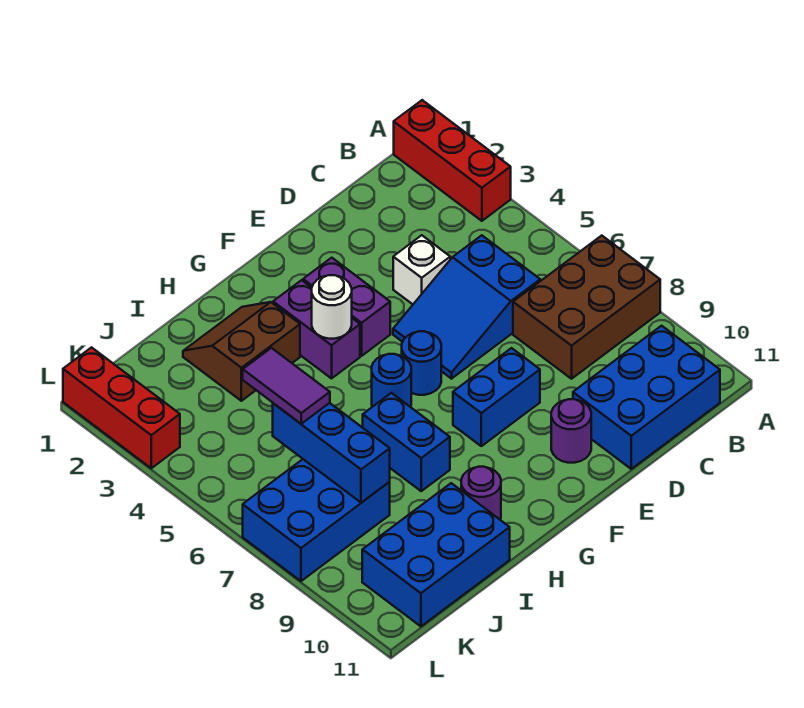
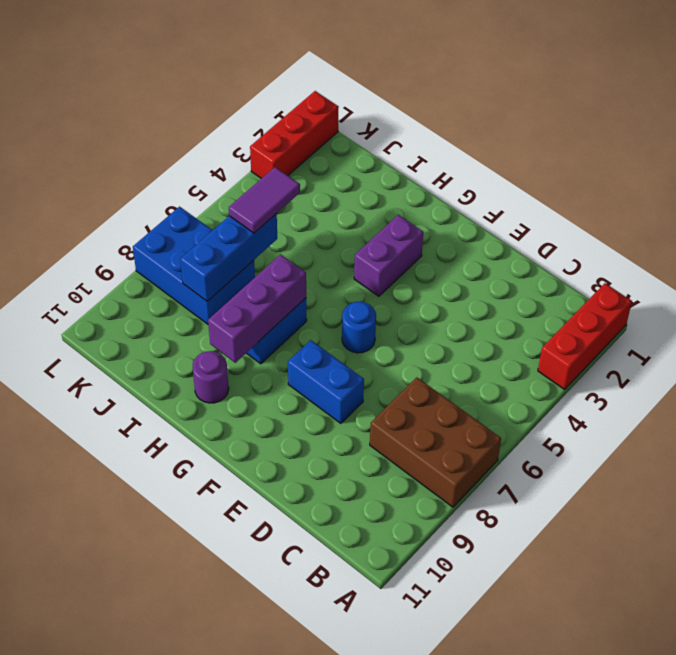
purple 1x3 brick [208,255,306,363] -> none
none -> blue 2x3 brick [573,326,720,469]
none -> blue 2x3 slope [393,235,540,379]
none -> white 1x1 brick [393,235,450,304]

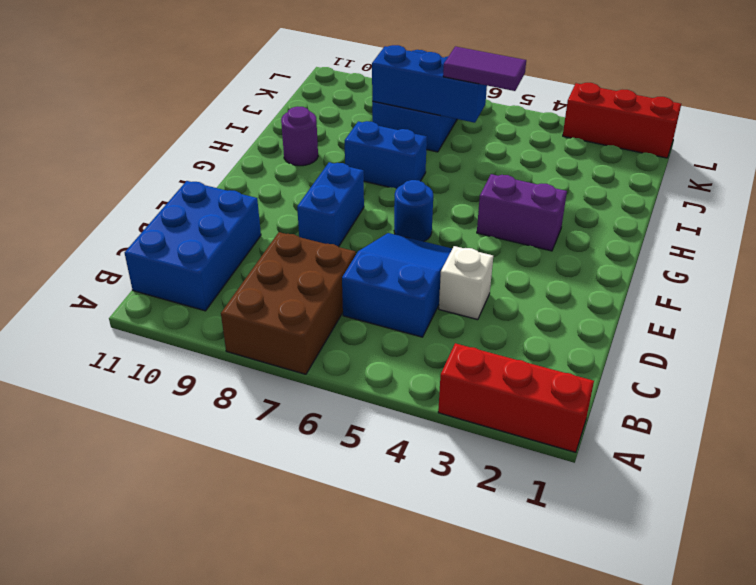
none -> purple 1x1 round brick [551,399,591,463]
none -> purple 1x2 brick [303,258,390,356]
none -> blue 1x1 round brick [372,354,411,407]

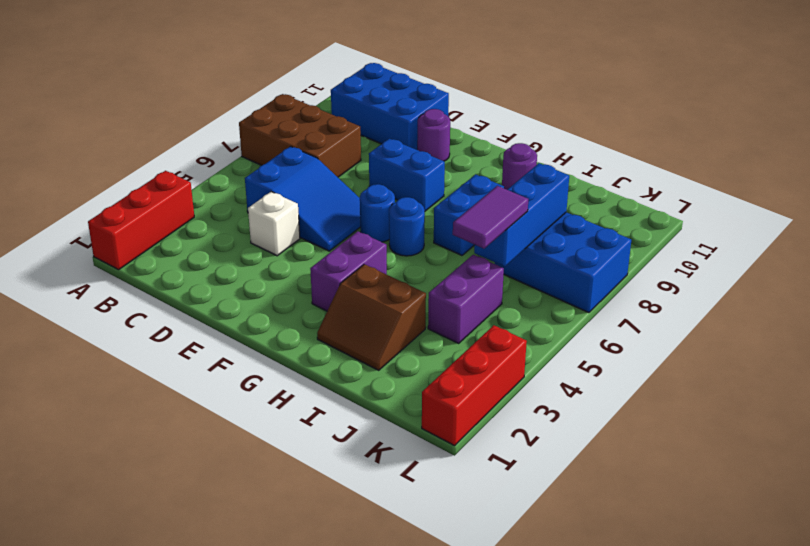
purple 1x2 brick [428,255,504,343] -> purple 1x2 brick moved to [303,258,390,356]
none -> blue 2x3 brick [362,483,510,626]
none -> white 1x1 round brick [312,275,352,339]

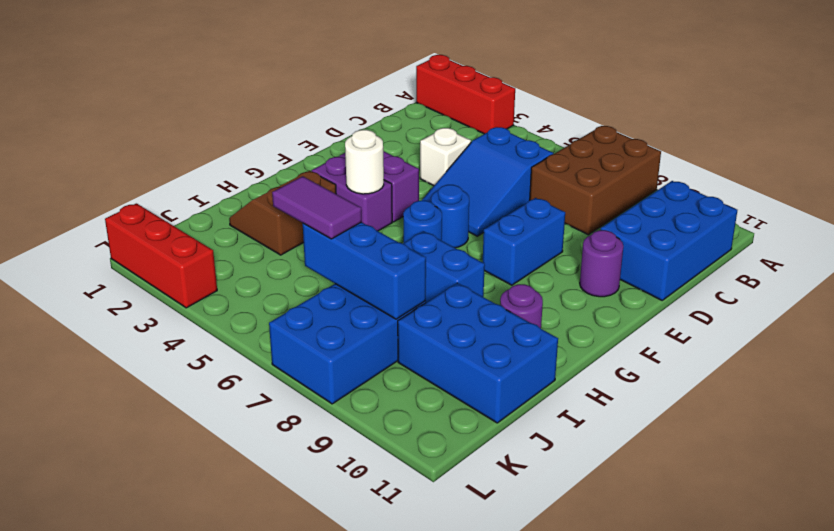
blue 2x3 brick [398,283,558,423] -> blue 2x3 brick turned to [362,483,510,626]

